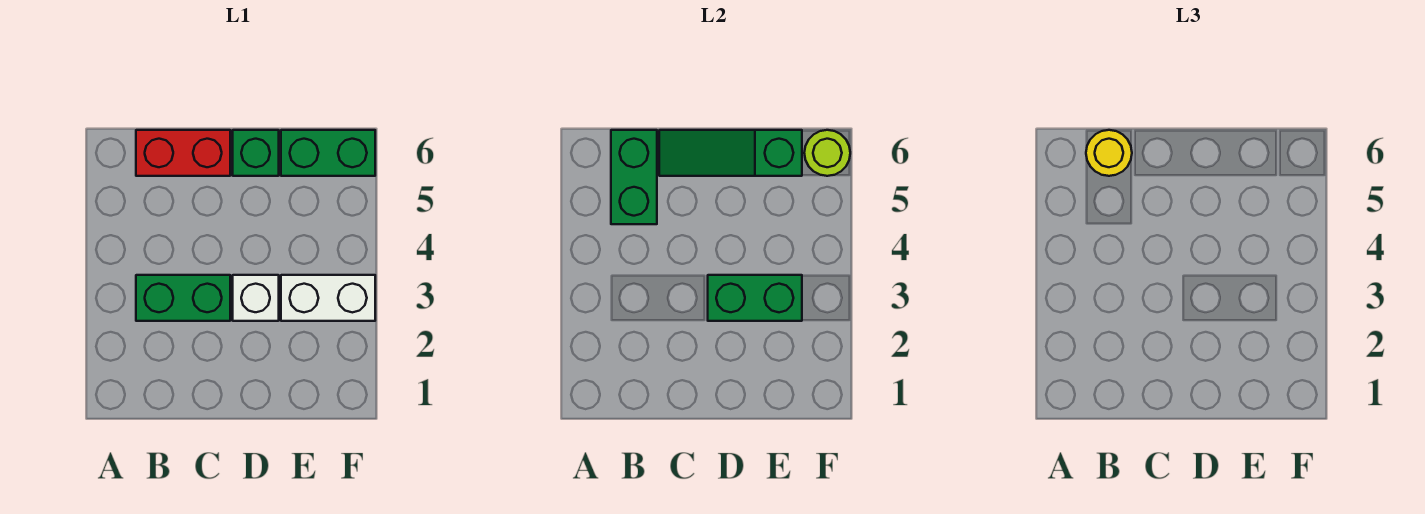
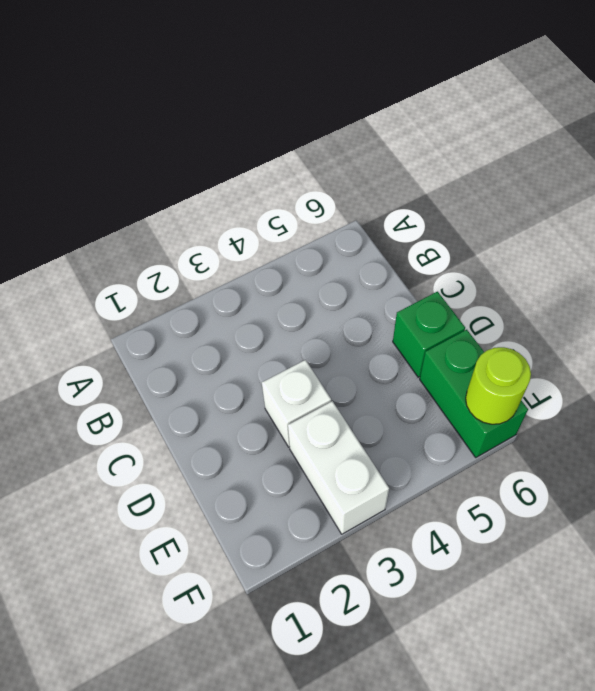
none -> green 1x2 brick [136,275,230,321]
none -> red 1x2 brick [136,130,230,176]

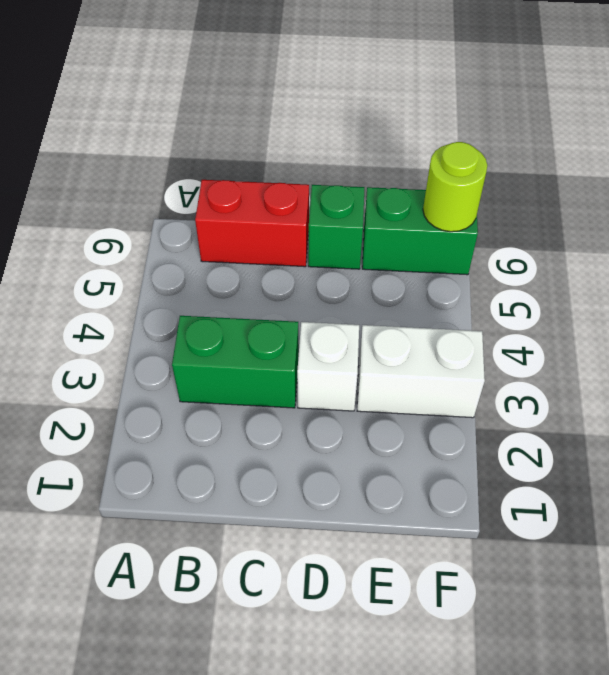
none -> green 1x2 brick [611,130,657,224]
none -> green 1x3 slope [659,130,802,176]

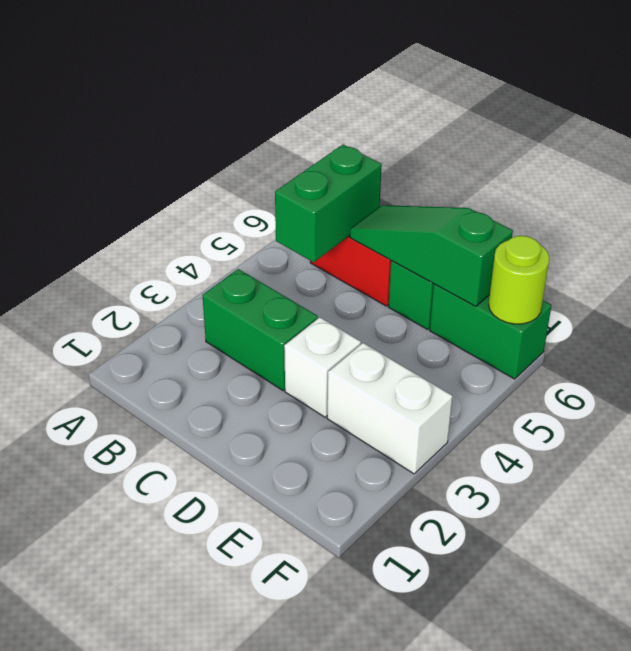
none -> green 1x2 brick [708,275,802,321]
none -> yellow 1x1 round brick [1086,130,1132,176]

